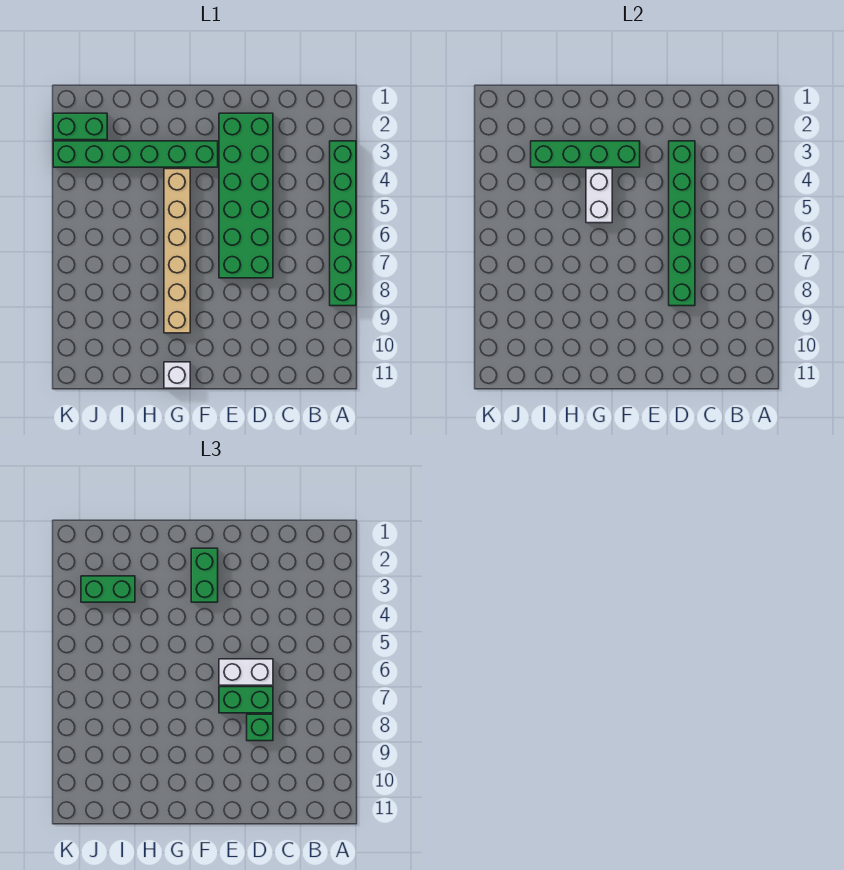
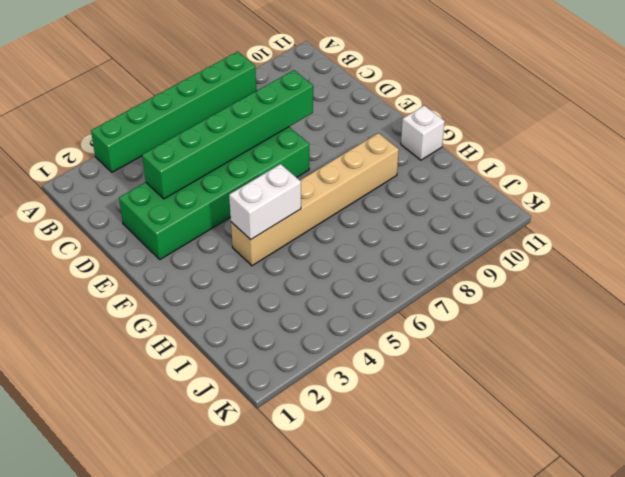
none -> green 1x6 brick [53,141,218,167]
none -> green 1x2 brick [53,113,107,140]
none -> green 1x4 brick [531,141,640,167]

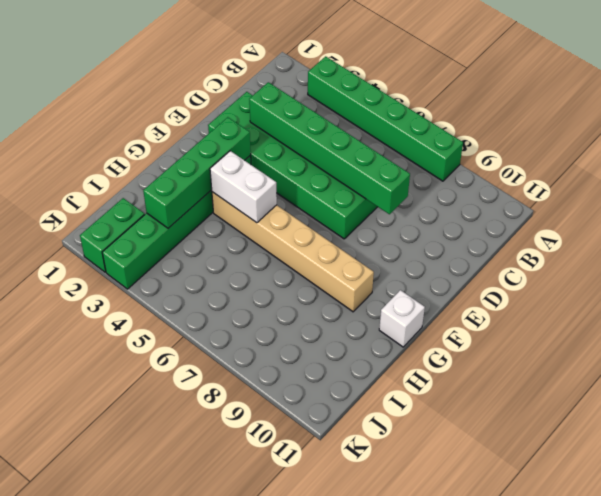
none -> white 1x2 brick [219,659,273,685]
none -> green 1x2 brick [219,687,273,713]
none -> green 1x1 brick [247,714,273,741]

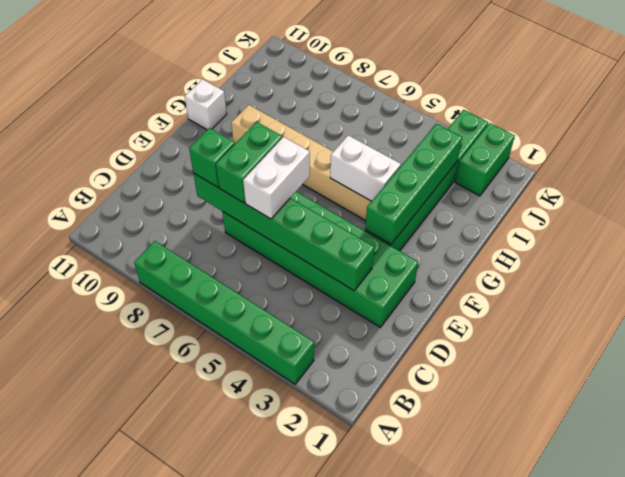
none -> green 1x2 brick [191,548,218,602]
none -> green 1x2 brick [81,576,135,602]

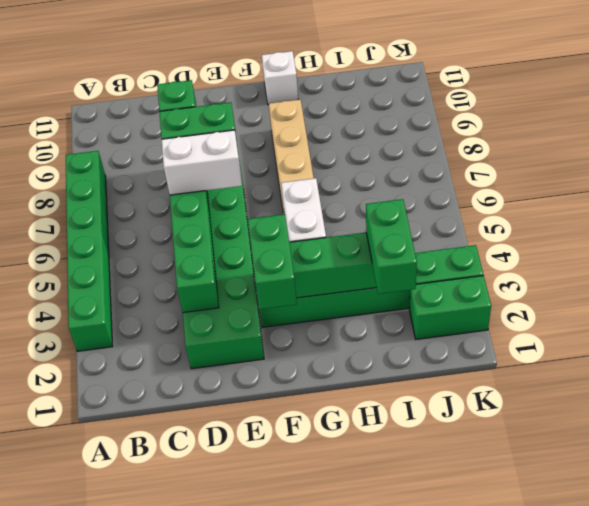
green 1x2 brick [366,199,417,294] -> green 1x2 brick turned to [81,576,135,602]

